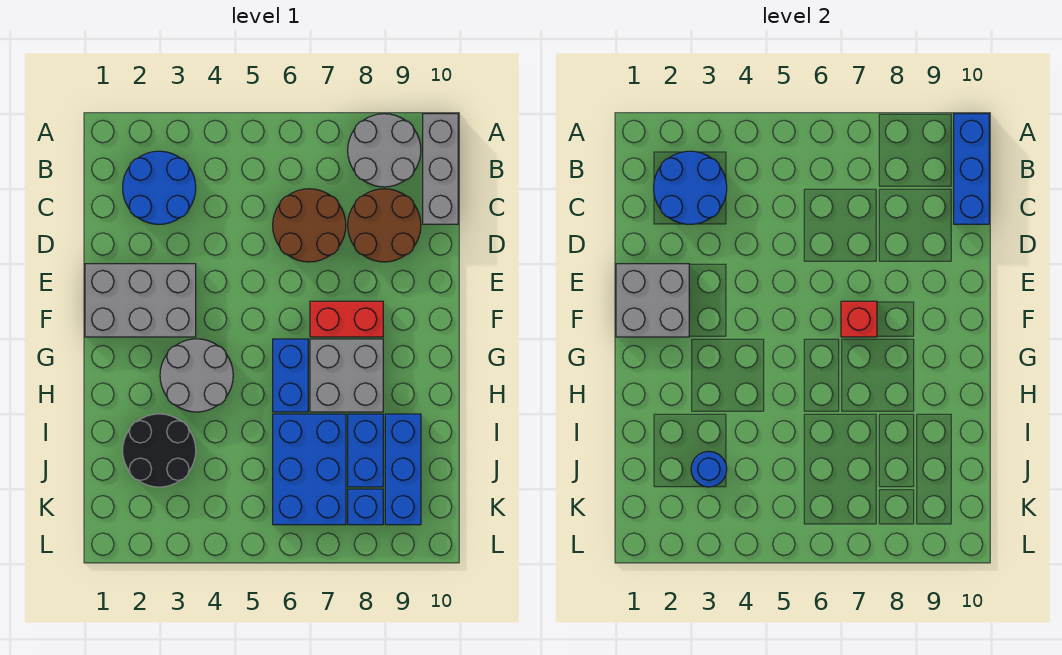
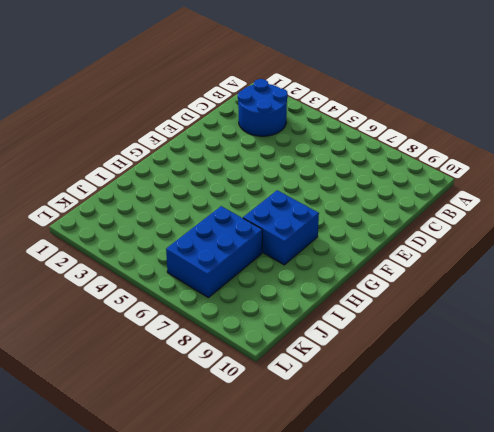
blue 2x2 brick [243,190,319,265] -> grey 2x2 brick [310,339,383,412]
none -> grey 2x2 round brick [348,114,421,187]
none -> grey 1x3 brick [423,114,458,224]
none -> brown 2x2 round brick [273,189,346,262]

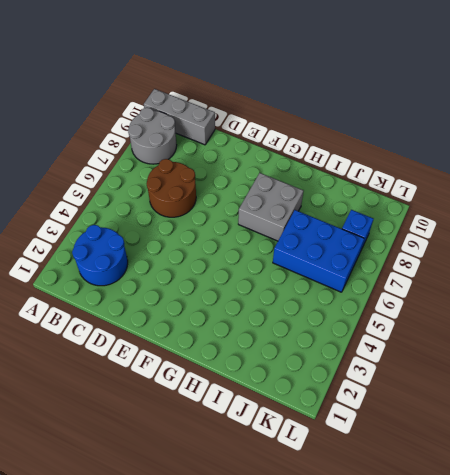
none -> brown 2x2 round brick [348,189,421,262]
none -> grey 2x3 brick [85,264,196,337]
none -> red 1x2 brick [310,301,383,337]

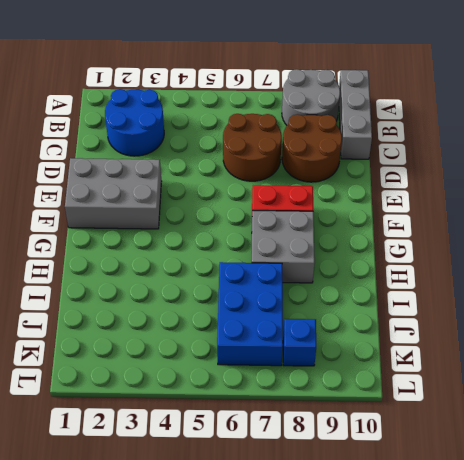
none -> grey 2x2 round brick [160,339,233,412]
none -> blue 1x2 brick [273,339,308,412]
none -> black 2x2 round brick [123,414,196,487]

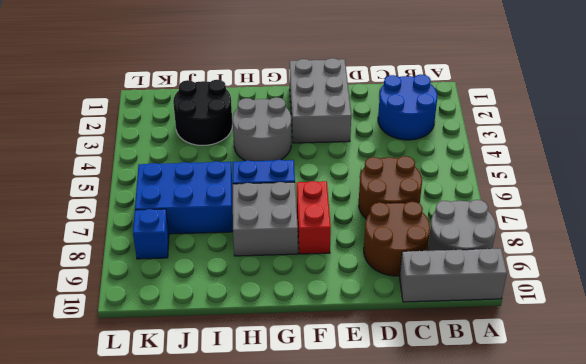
none -> blue 1x2 brick [348,414,383,487]
none -> blue 1x3 brick [385,414,421,525]
none -> blue 1x3 brick [954,114,989,224]

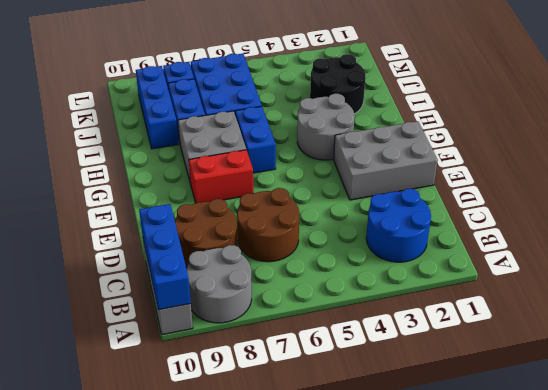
none -> blue 2x2 round brick [654,151,727,224]
none -> grey 2x2 brick [616,264,689,337]
none -> red 1x1 brick [841,301,877,337]

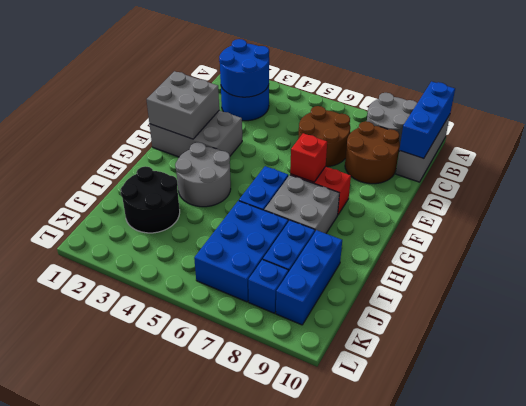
none -> blue 1x1 round brick [691,451,727,487]

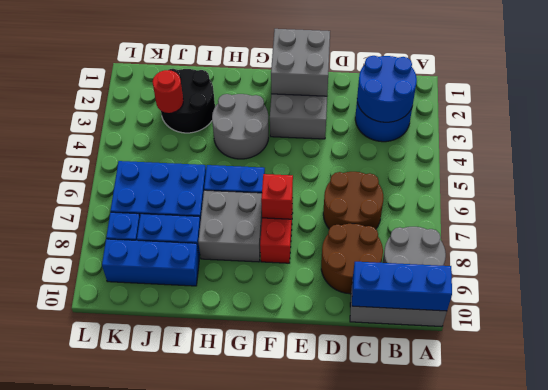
red 1x1 round brick [153,70,183,113] -> blue 1x1 round brick [691,451,727,487]

